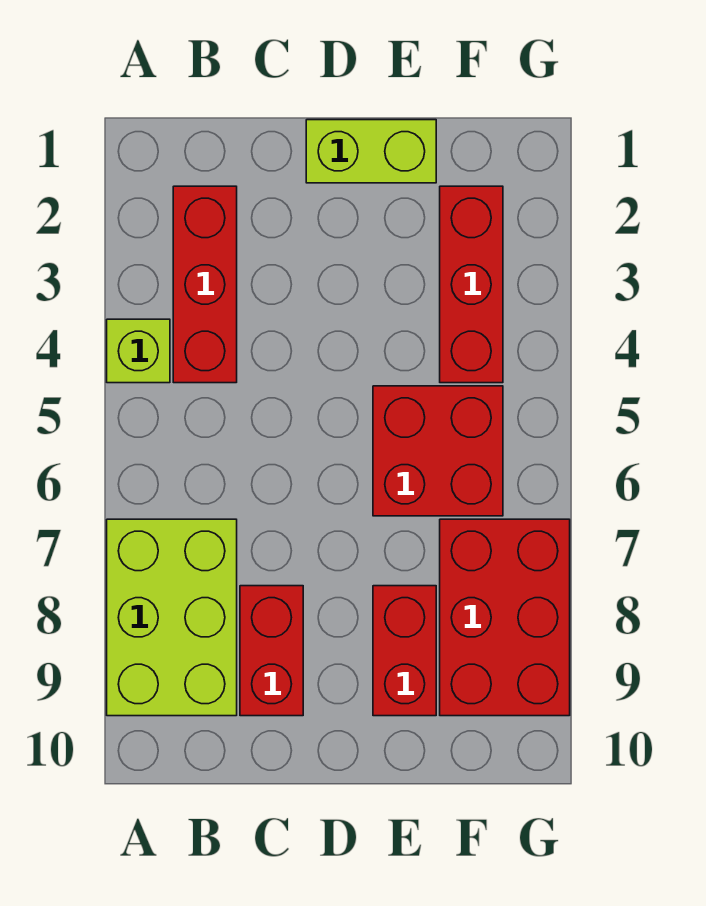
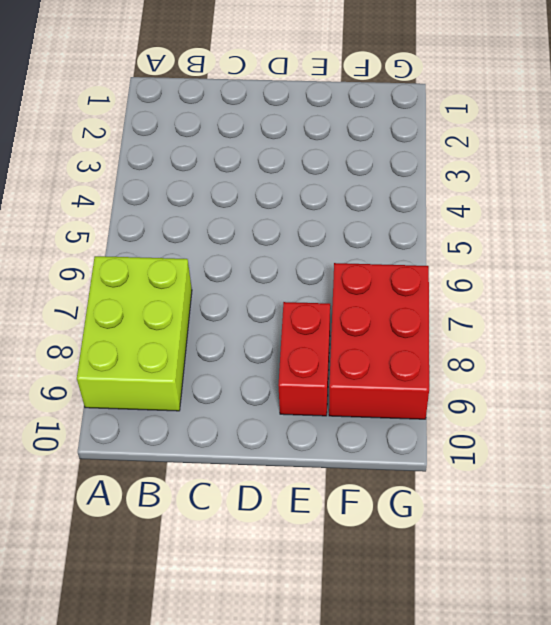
none -> lime 1x1 brick [107,319,170,383]
none -> red 1x3 brick [173,186,237,383]

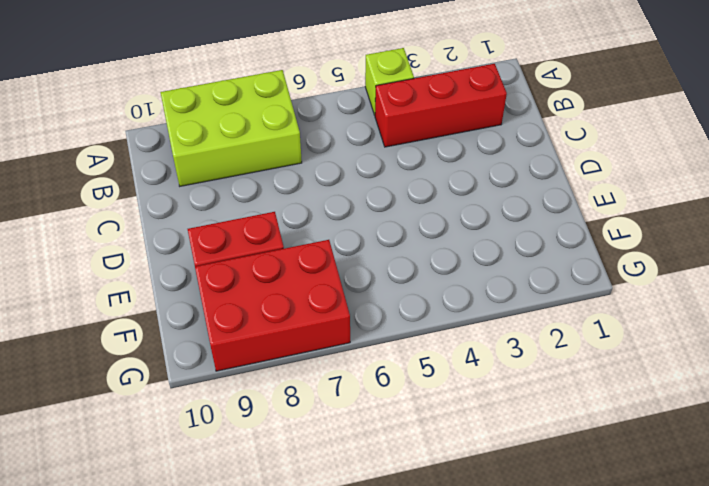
none -> red 1x2 brick [240,586,303,716]
none -> lime 1x2 brick [306,120,436,183]

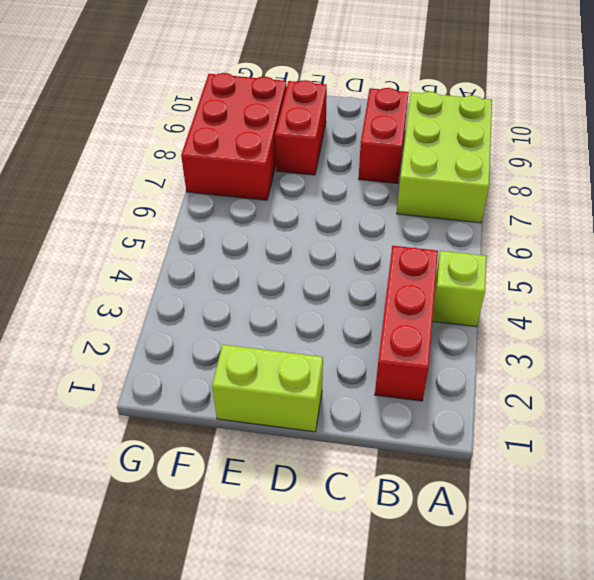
none -> red 2x2 brick [373,386,503,516]
none -> red 1x3 brick [440,186,503,383]

